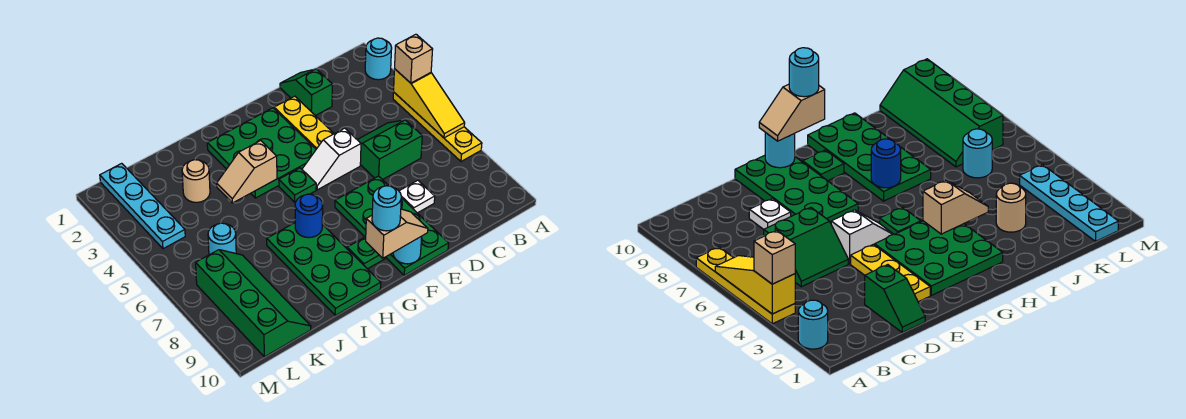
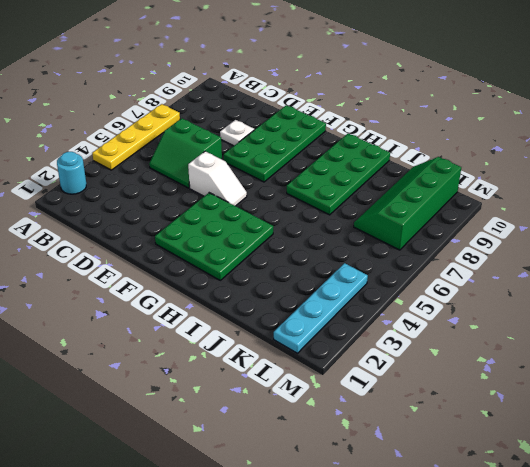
none -> green 1x2 slope [280,69,332,116]
none -> yellow 1x3 plate [274,96,334,149]
none -> green 1x1 plate [279,168,316,202]

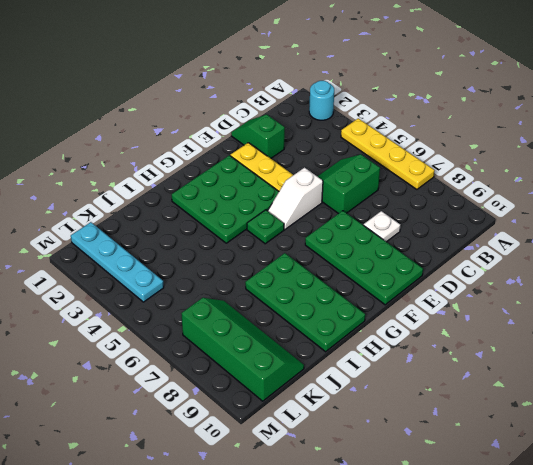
none -> green 1x1 plate [347,237,385,269]
none -> tan 1x1 round brick [182,160,210,202]
none -> cyan 1x1 round brick [208,223,236,255]

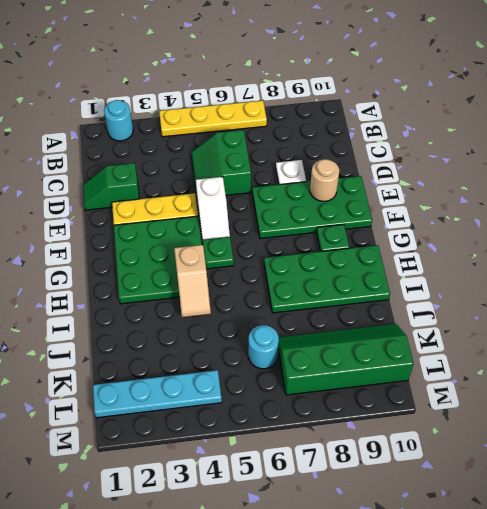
tan 1x1 round brick [310,159,339,201] -> tan 1x1 round brick moved to [182,160,210,202]
none -> yellow 1x3 slope [394,69,465,138]
none -> cyan 1x1 round brick [393,236,422,264]
none -> blue 1x1 round brick [295,194,323,238]

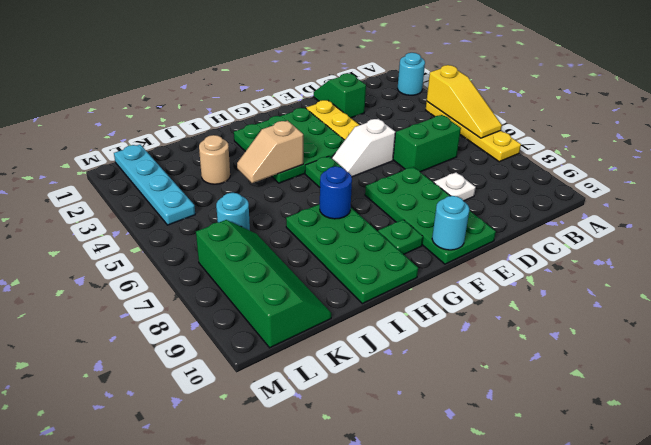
none -> tan 1x1 brick [395,34,433,83]
none -> tan 1x2 slope [366,209,428,258]
none -> cyan 1x1 round brick [372,186,401,231]

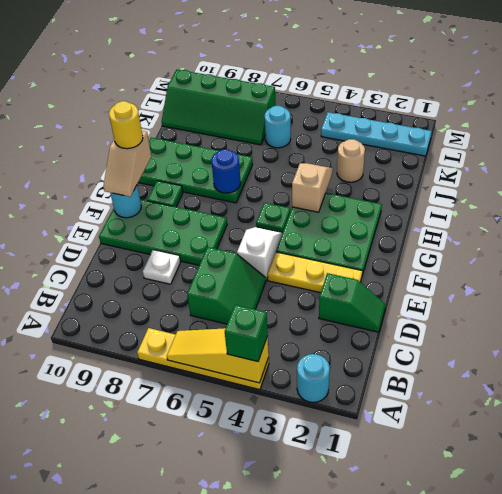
green 1x1 brick [225,305,268,362] -> tan 1x1 brick [395,34,433,83]
yellow 1x1 round brick [109,101,143,149] -> cyan 1x1 round brick [372,186,401,231]

